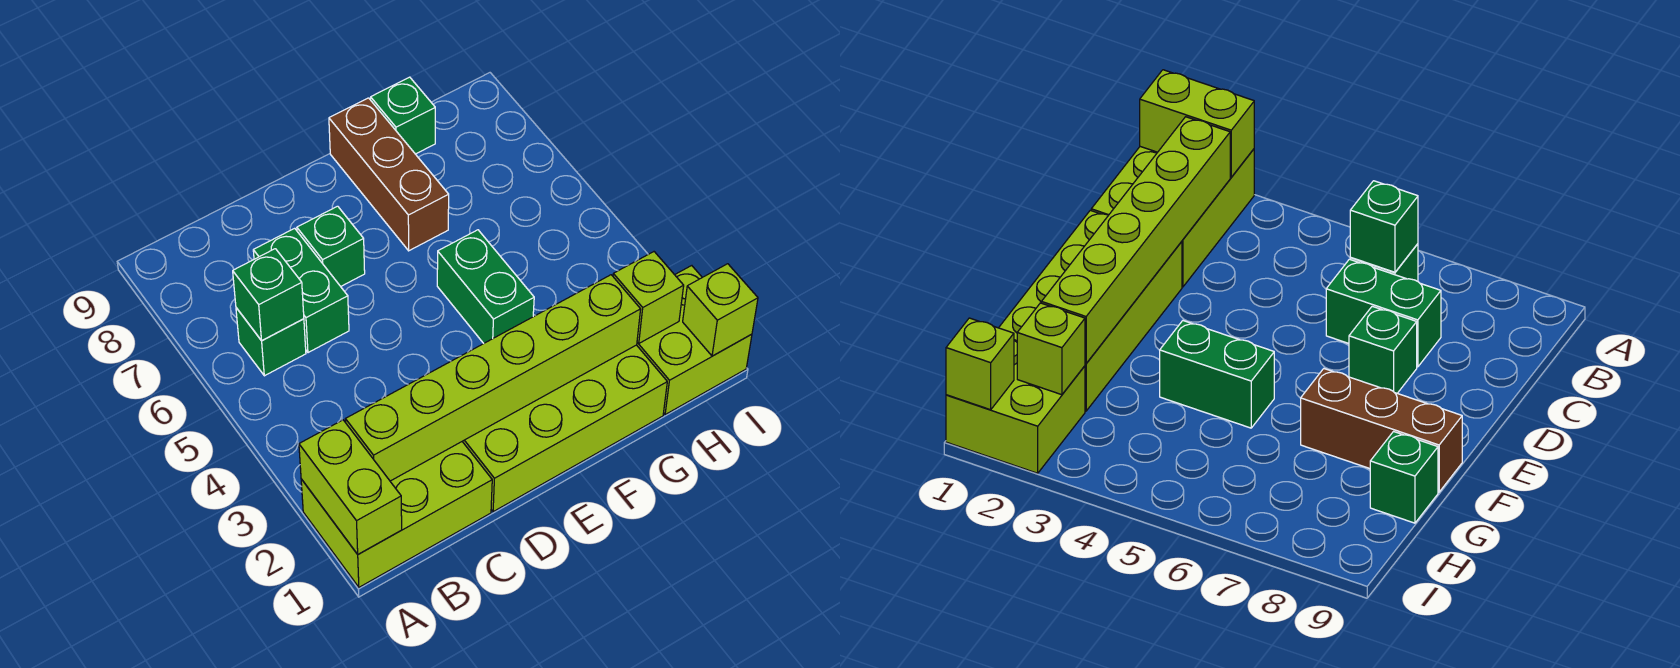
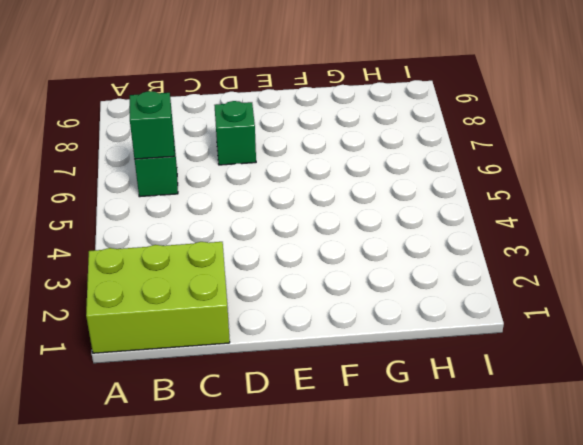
none -> green 1x2 brick [253,228,349,353]
none -> lime 2x4 brick [462,345,667,512]
none -> green 1x2 brick [437,230,534,343]

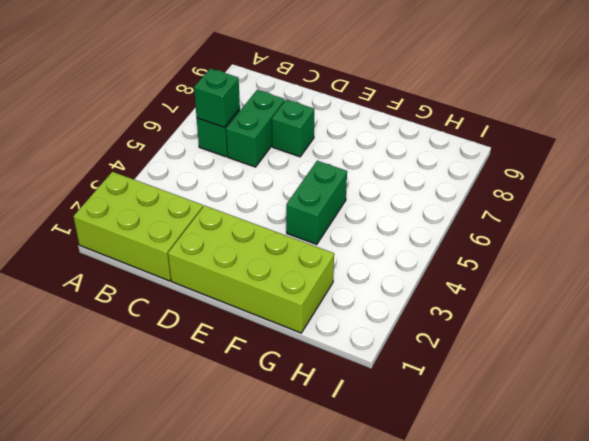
none -> brown 1x3 brick [329,98,449,251]
none -> green 1x1 brick [371,77,435,154]
none -> lime 2x2 brick [637,266,752,414]

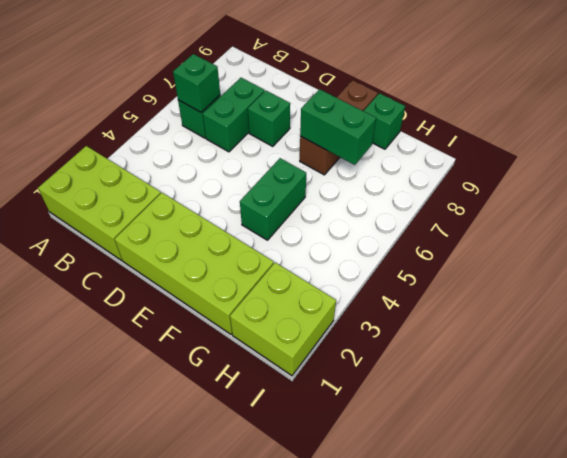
green 1x2 brick [300,89,376,165] -> none
none -> lime 1x2 brick [299,420,402,554]
none -> lime 1x6 brick [345,275,641,481]
none -> lime 1x1 brick [613,252,684,343]

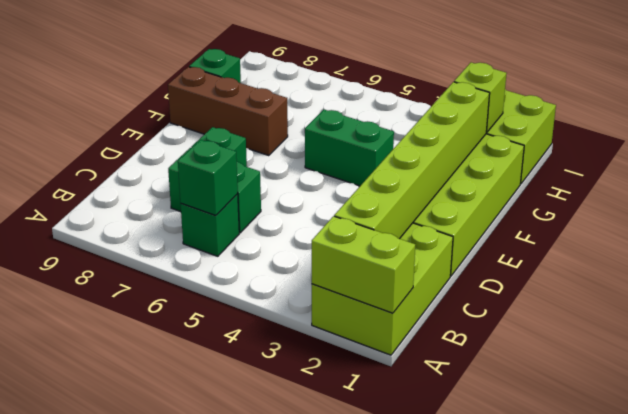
none -> lime 1x1 brick [683,264,758,356]

